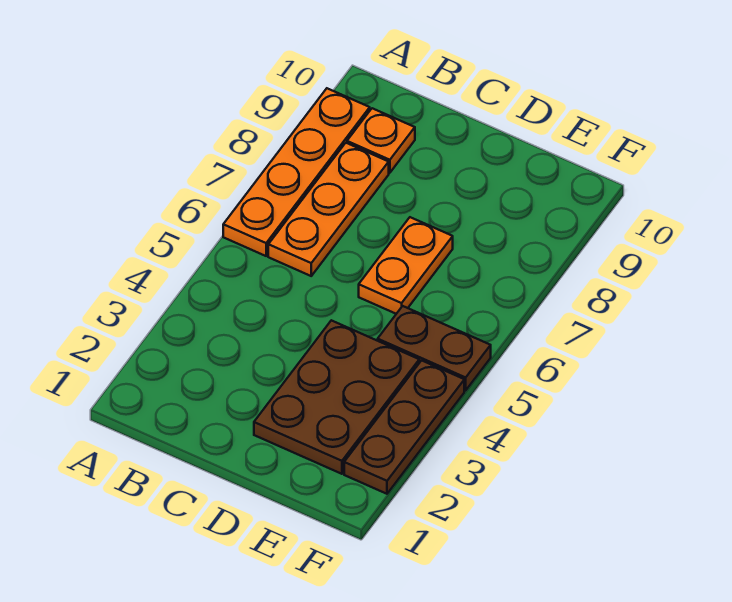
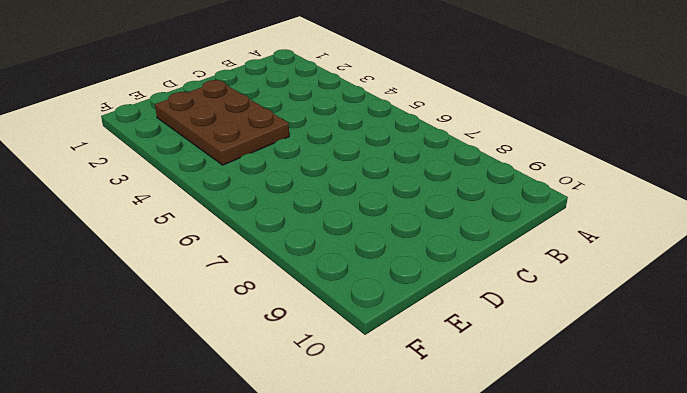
none -> orange 1x4 plate [223,88,370,256]
none -> orange 1x3 plate [268,143,389,276]

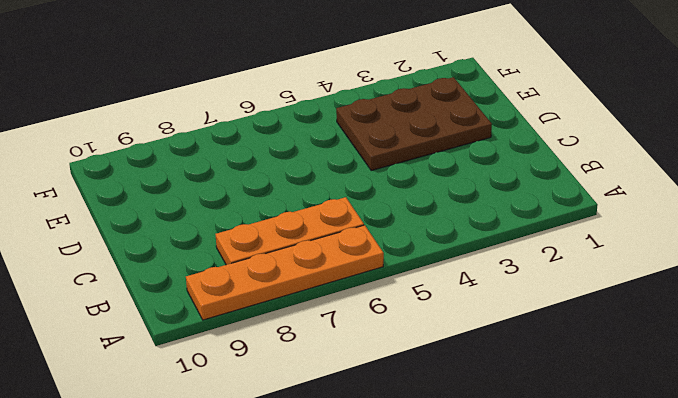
none -> orange 1x1 plate [347,108,415,173]
none -> orange 1x2 plate [359,217,453,314]

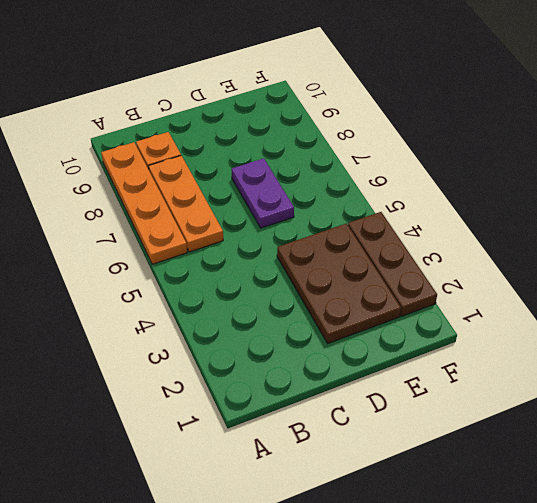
purple 1x2 plate [232,158,294,228] -> orange 1x2 plate [359,217,453,314]
none -> brown 1x2 plate [378,306,491,390]

